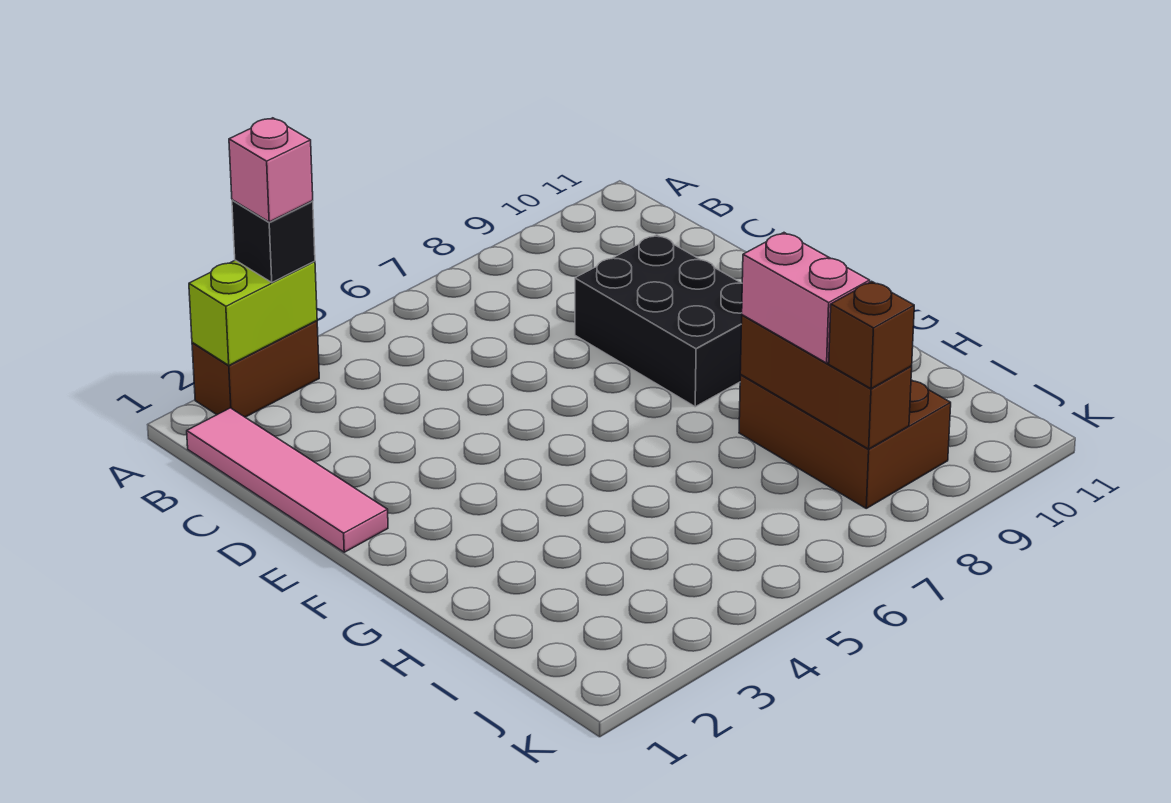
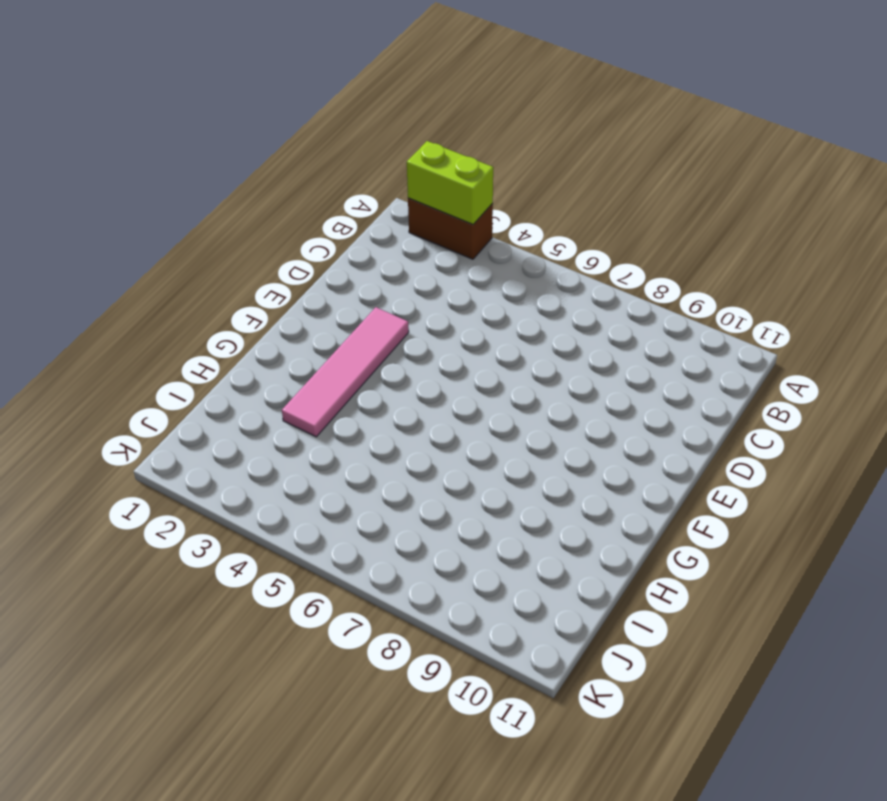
pink 1x4 tile [282,307,409,437] -> pink 1x4 tile moved to [187,408,388,552]
none -> black 2x3 brick [575,235,742,407]
none -> brown 2x3 brick [739,375,951,508]

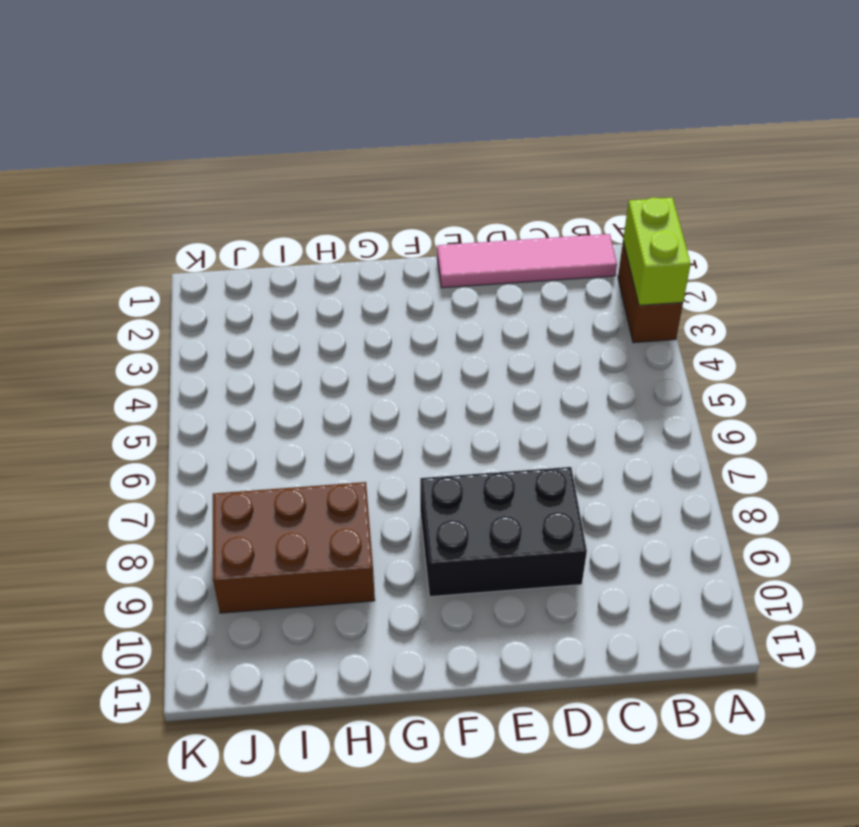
none -> brown 1x3 brick [740,315,912,449]
none -> black 1x1 brick [232,200,315,282]

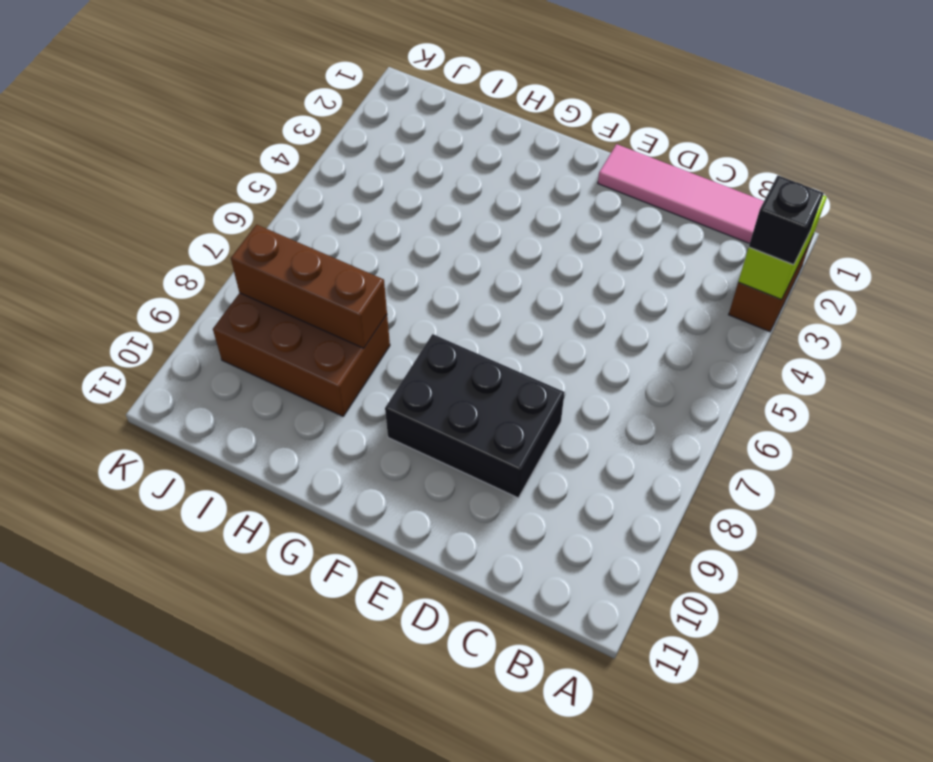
none -> pink 1x2 brick [742,233,870,363]
none -> brown 1x1 brick [829,281,914,389]

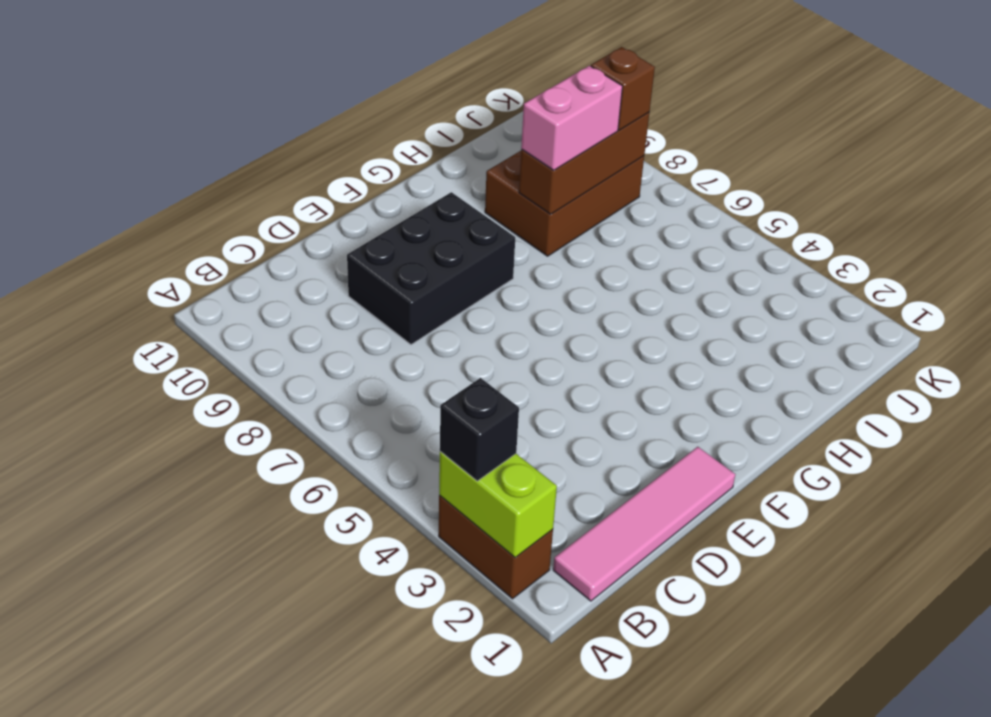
none -> pink 1x1 brick [229,118,313,222]

